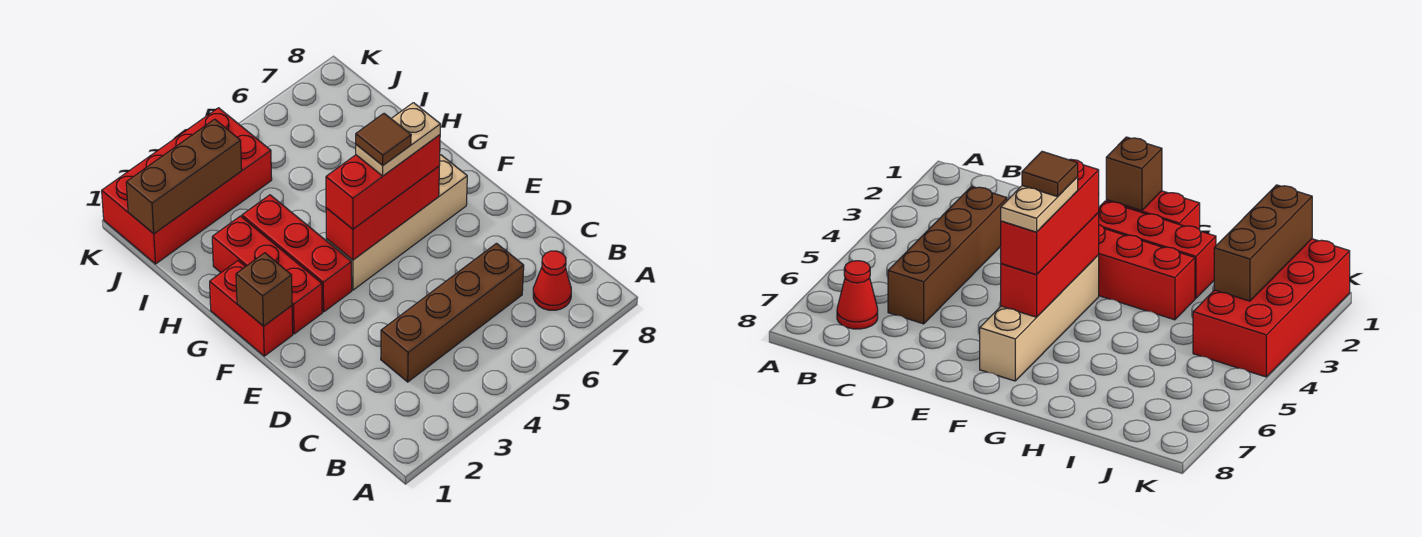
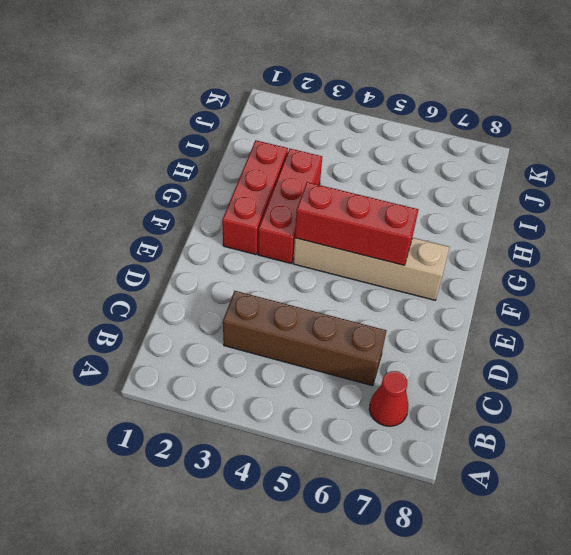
none -> red 1x2 brick [210,261,293,356]
none -> red 2x4 brick [102,108,272,264]
none -> brown 1x1 brick [236,253,292,326]

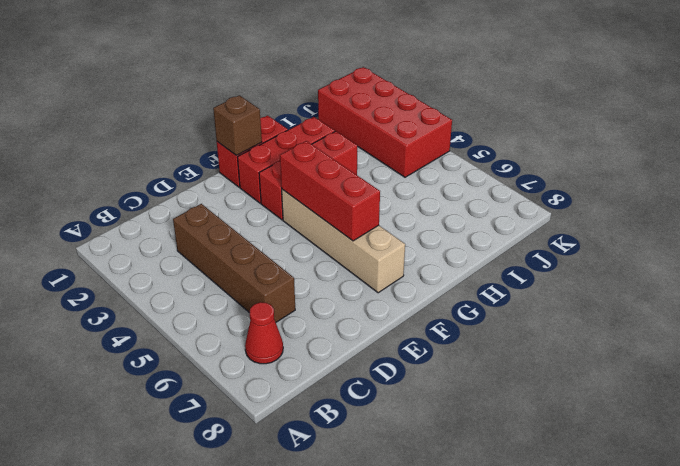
none -> brown 1x3 brick [126,119,242,234]
none -> red 1x3 brick [326,135,440,229]
none -> tan 1x2 plate [356,103,440,176]

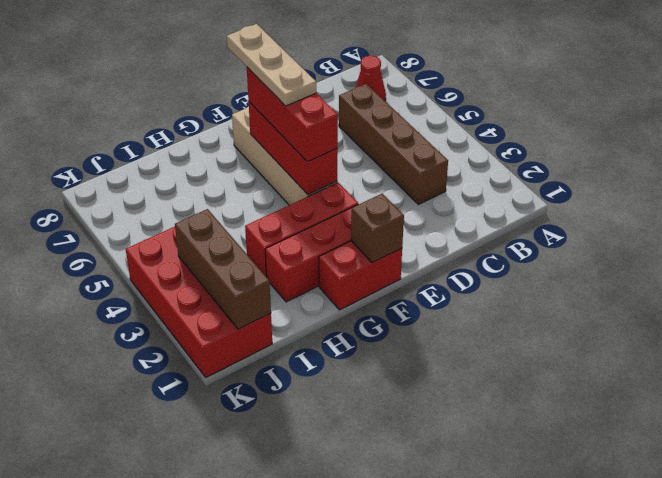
tan 1x3 plate [227,24,316,106] -> tan 1x2 plate [356,103,440,176]
none -> brown 1x1 tile [356,113,411,165]

